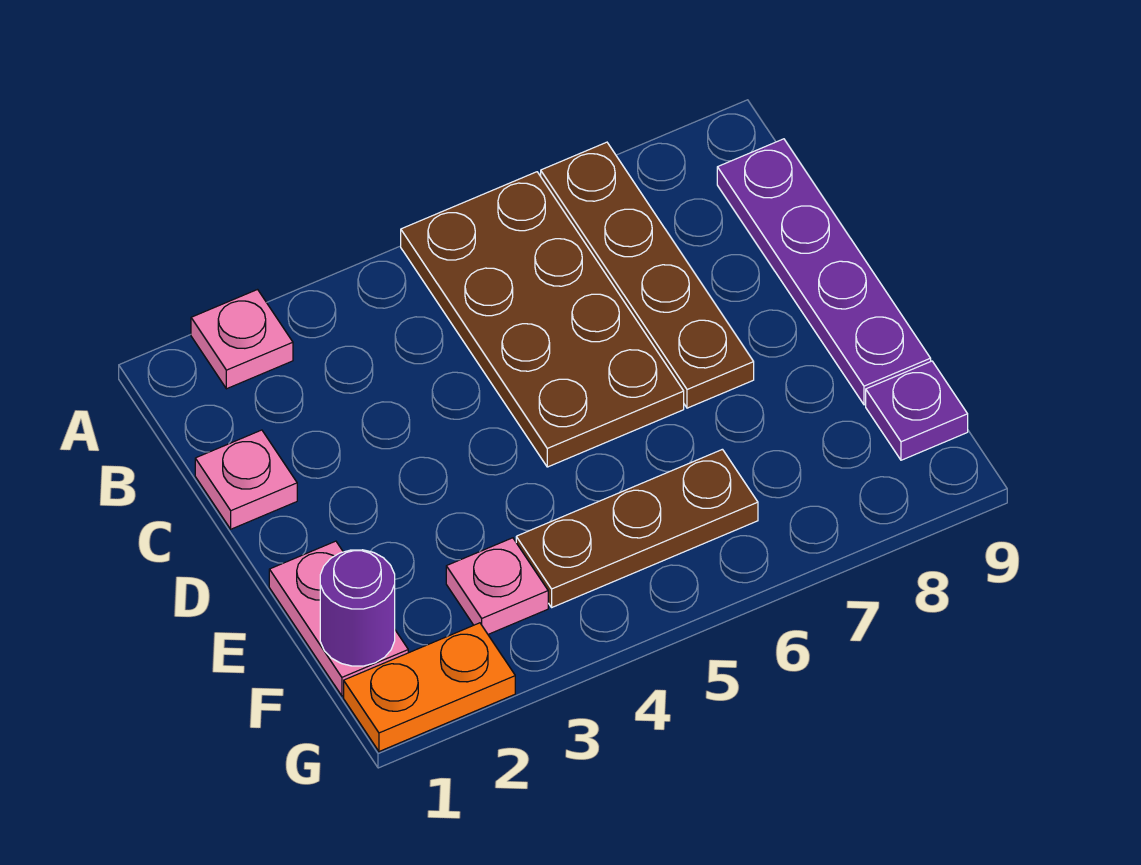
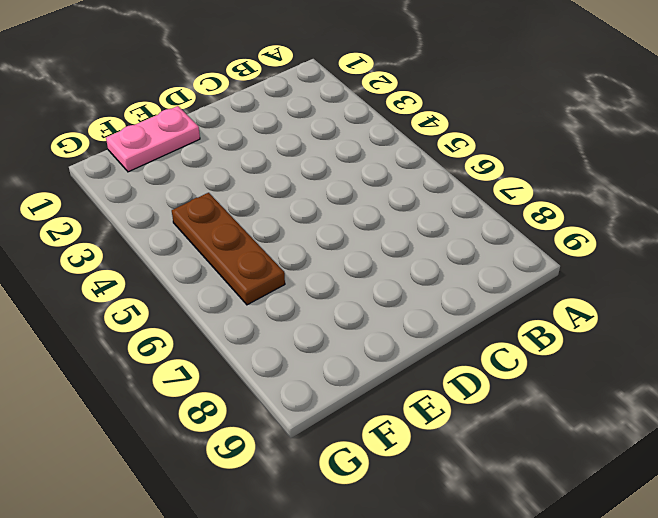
none -> pink 1x1 plate [191,290,293,389]
none -> brown 2x4 plate [401,172,684,467]

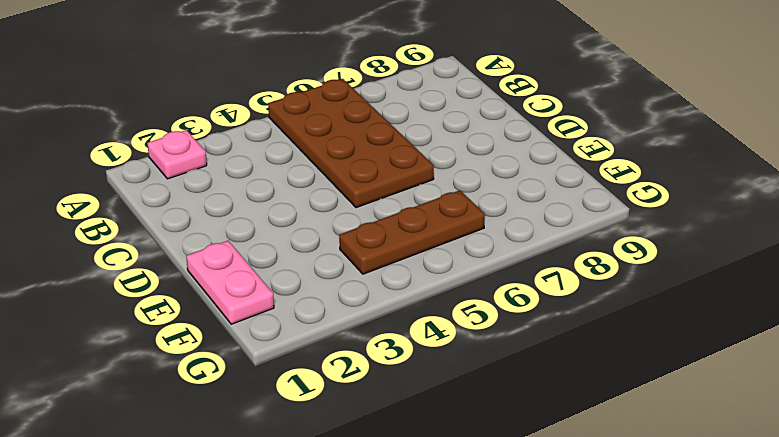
none -> brown 1x4 plate [541,142,754,408]
none -> purple 1x4 plate [717,139,931,405]

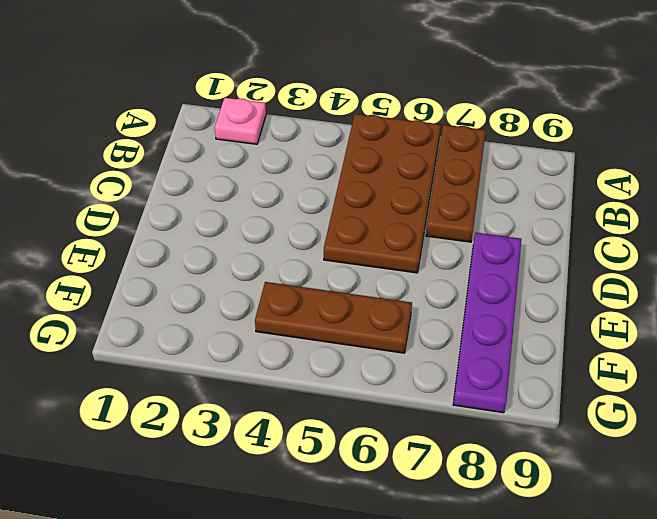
brown 1x3 plate [426,125,486,242] -> brown 1x4 plate [541,142,754,408]
purple 1x4 plate [453,233,521,413] -> purple 1x4 plate moved to [717,139,931,405]
none -> pink 1x1 plate [195,430,297,529]
none -> pink 1x2 plate [269,541,408,696]

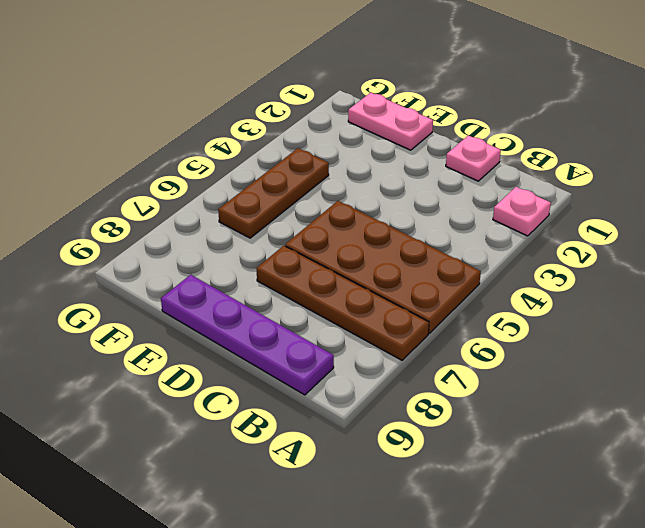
none -> pink 1x1 plate [446,538,548,634]
none -> purple 1x1 plate [866,361,968,460]

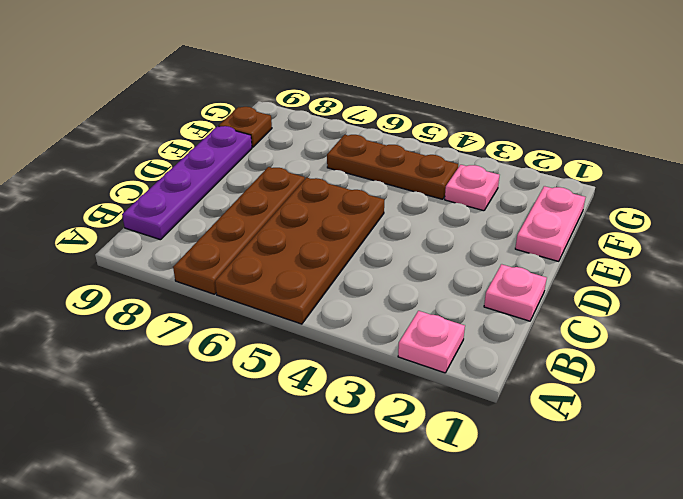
brown 1x1 plate [219,107,272,147] -> purple 1x1 plate [866,361,968,460]
none -> orange 1x2 plate [344,623,515,751]
none -> purple 1x1 round brick [320,550,395,666]

